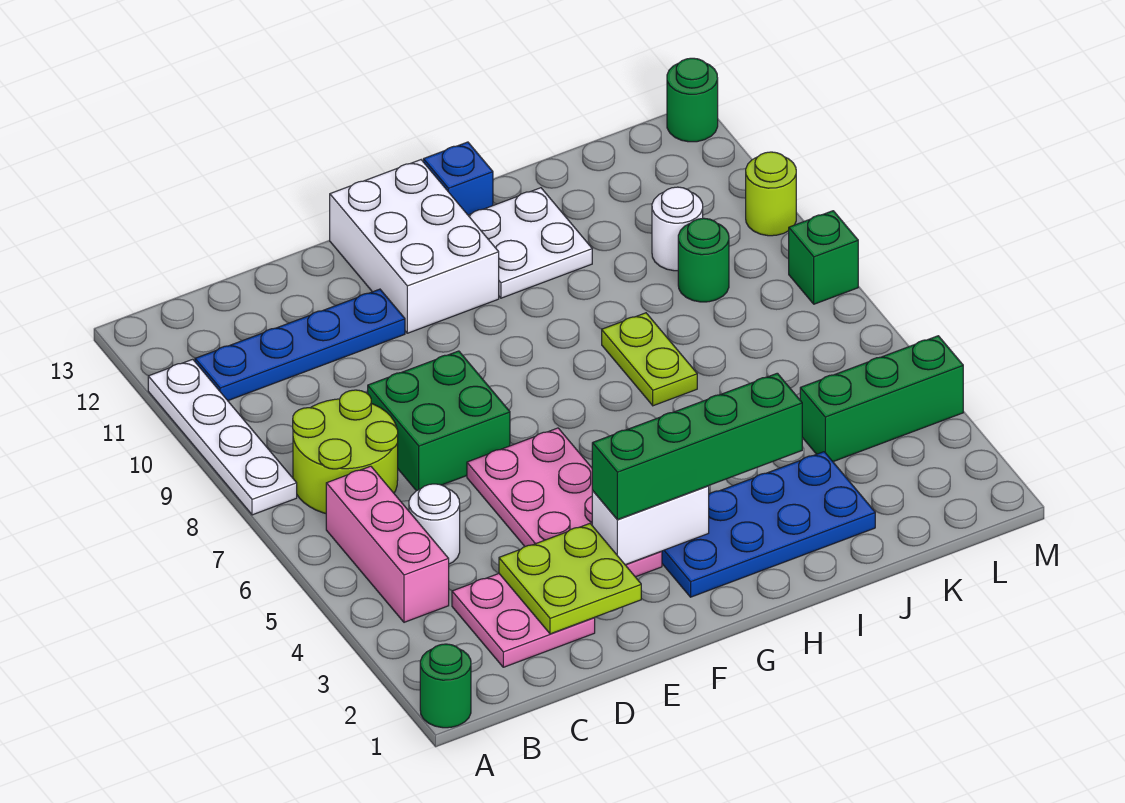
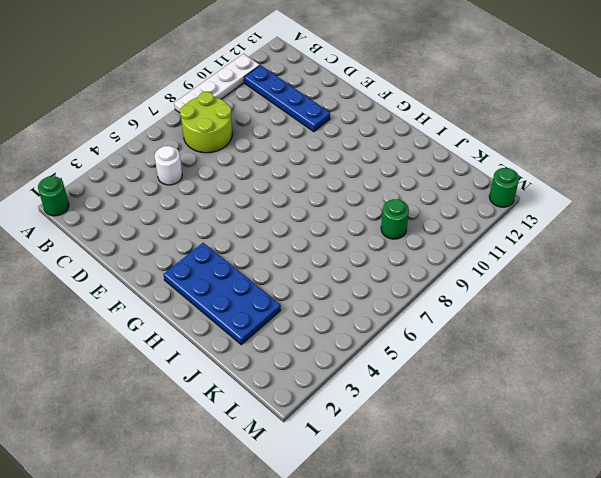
none -> pink 1x3 brick [326,466,449,622]
none -> pink 2x2 plate [452,574,595,667]
none -> green 2x2 brick [368,351,510,491]

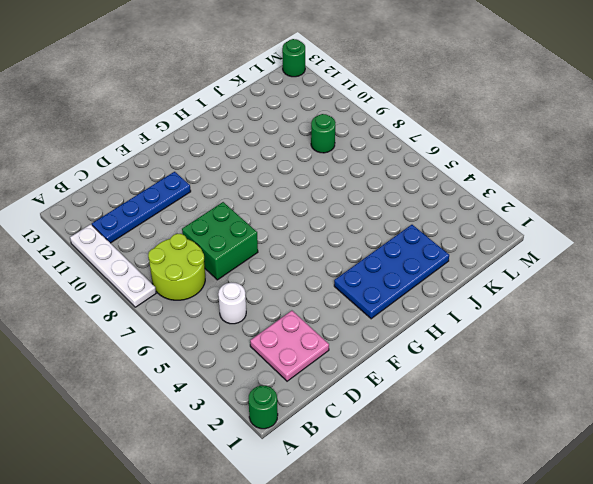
none -> pink 1x3 brick [326,466,449,622]
none -> pink 2x4 plate [467,428,662,577]
none -> white 2x3 brick [330,160,499,333]

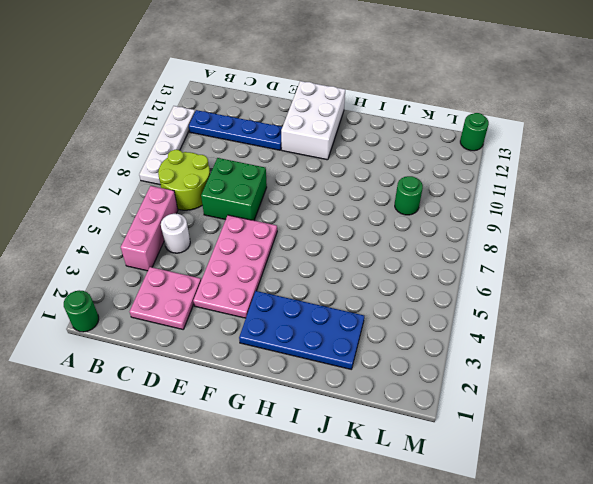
none -> white 2x2 plate [468,188,592,298]
none -> blue 1x1 brick [423,142,493,215]
none -> lime 1x2 plate [602,313,697,406]

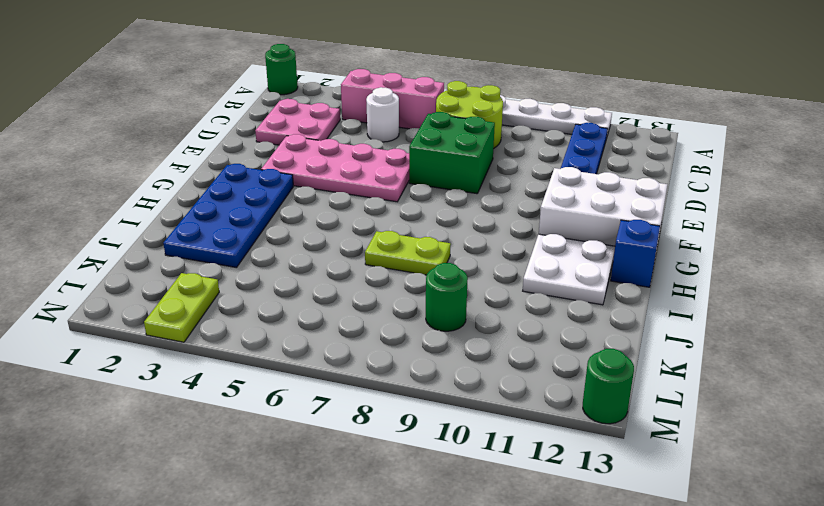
lime 1x2 plate [144,273,219,342] -> none
none -> green 1x3 brick [800,336,963,462]
none -> white 1x1 round brick [652,187,703,271]
none -> green 1x1 brick [789,211,858,304]

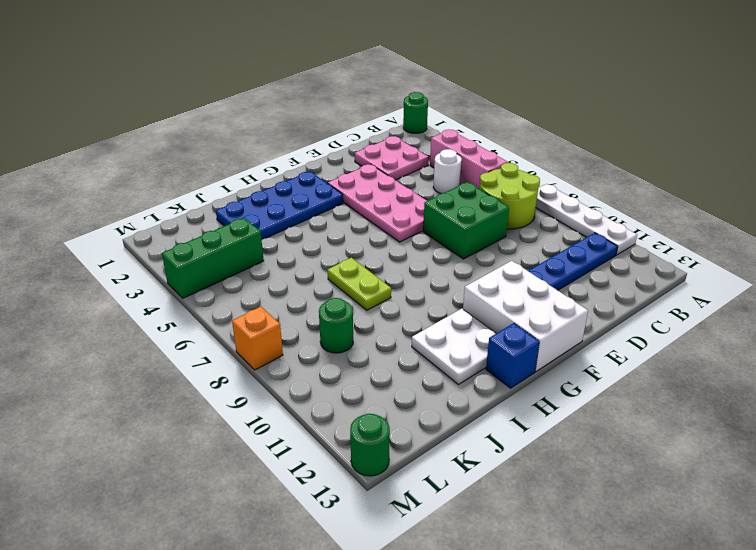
orange 1x1 brick [232,307,283,370] -> green 1x1 brick [789,211,858,304]
none -> white 1x1 round brick [652,187,703,271]
none -> lime 1x1 round brick [746,152,796,236]
none -> lime 2x2 plate [499,524,641,634]

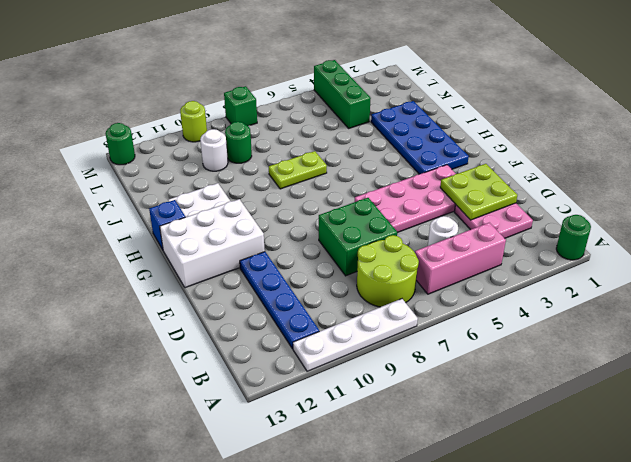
none -> white 1x2 brick [592,486,709,565]
none -> green 1x4 brick [592,373,802,520]

